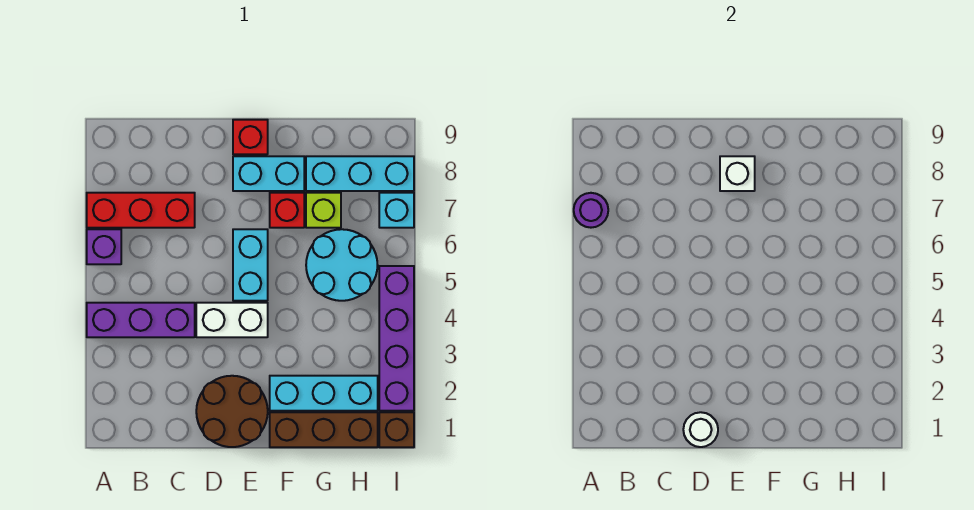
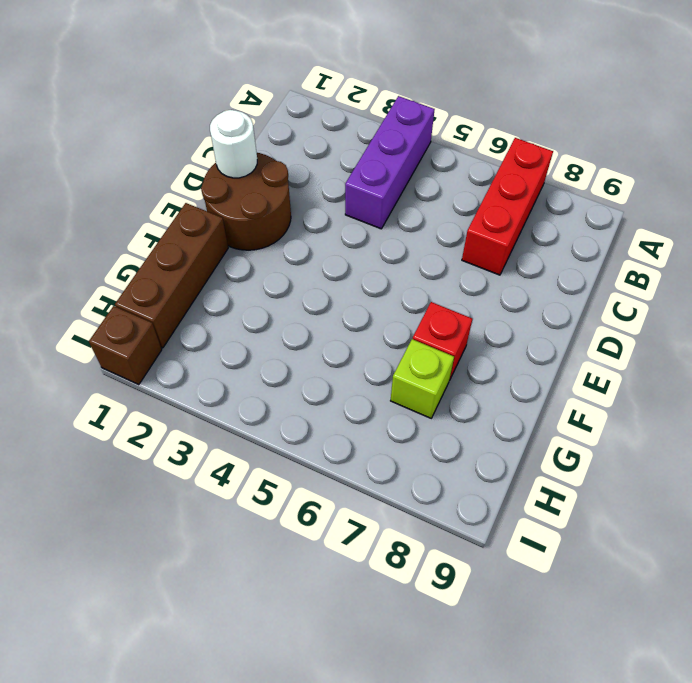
none -> purple 1x1 brick [87,229,121,264]
none -> white 1x2 brick [196,303,268,337]
none -> cyan 1x2 brick [233,229,268,301]

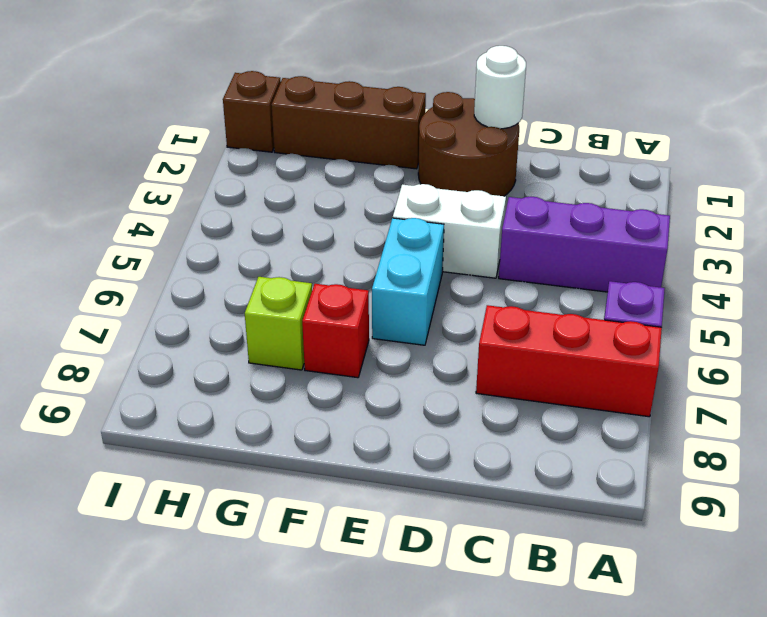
none -> cyan 1x2 brick [233,156,304,191]
none -> red 1x1 brick [233,120,268,154]
none -> cyan 1x3 brick [270,376,378,411]

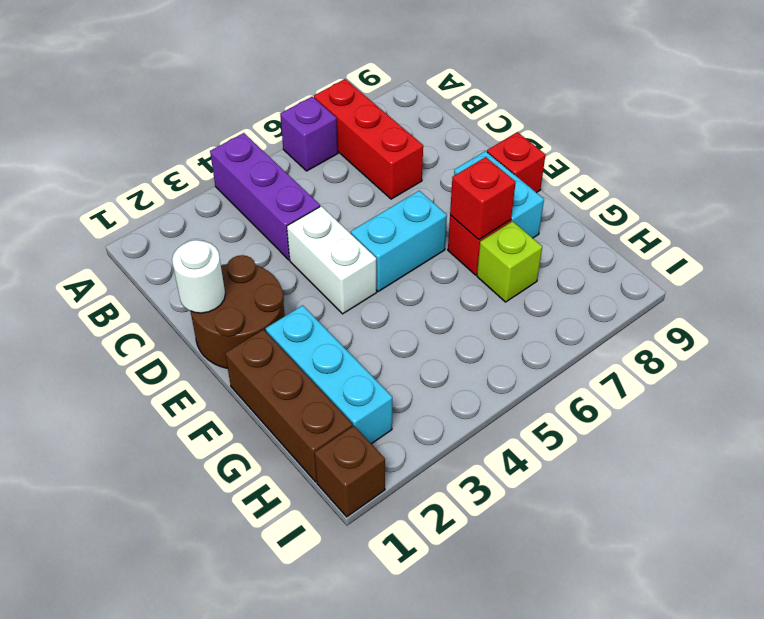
red 1x1 brick [450,157,516,240] -> none
none -> cyan 2x2 round brick [306,229,377,301]
none -> cyan 1x3 brick [306,156,414,191]
none -> purple 1x4 brick [379,266,414,411]

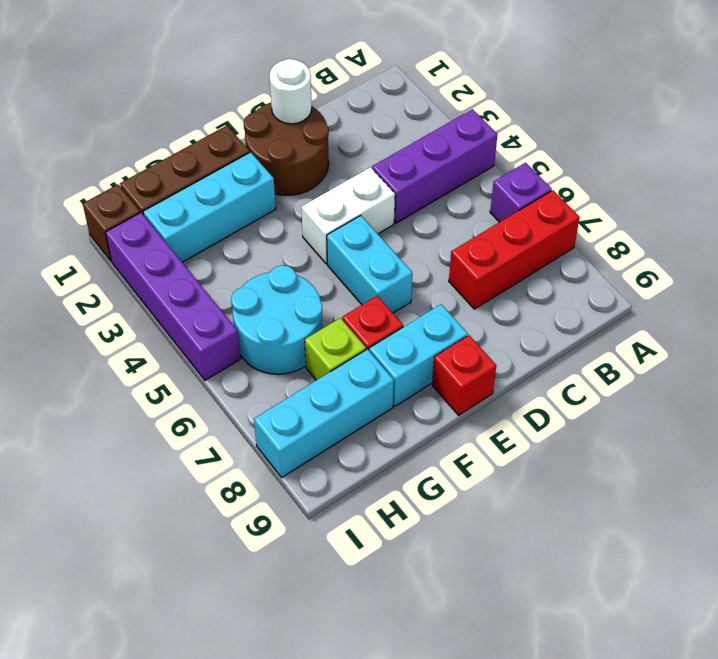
none -> cyan 1x1 brick [379,193,414,228]
none -> purple 1x1 round brick [574,193,608,228]
none -> white 1x1 brick [720,156,755,191]

